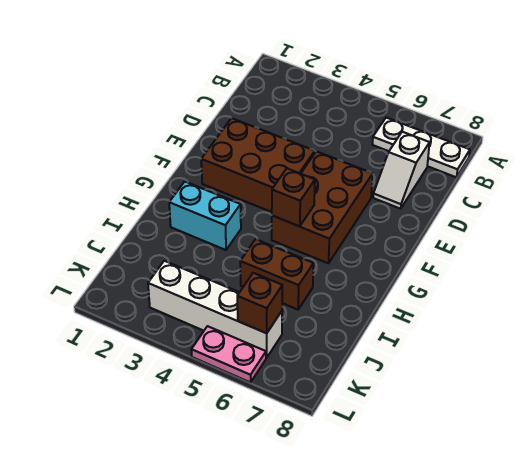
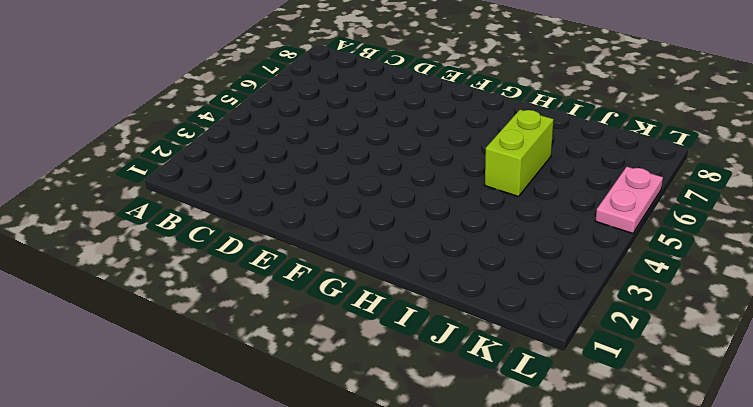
lime 1x2 brick [485,110,554,197] -> brown 1x2 brick [240,239,314,310]
none -> white 1x3 plate [372,118,470,177]
none -> white 1x2 slope [373,132,430,209]

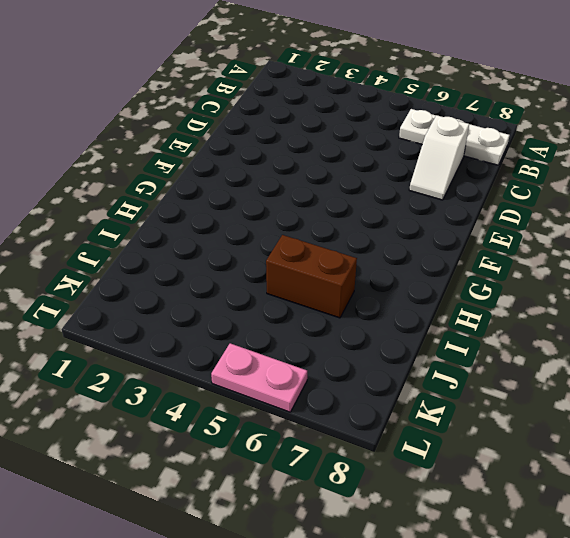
none -> brown 2x3 brick [201,118,315,212]
none -> brown 2x3 brick [272,151,373,263]

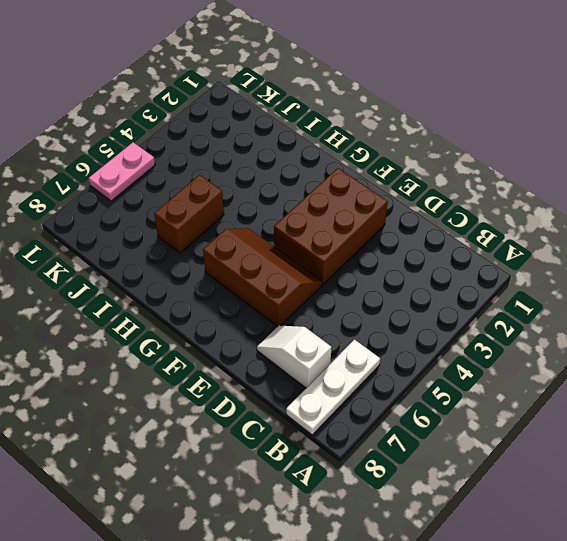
brown 2x3 slope [203,228,322,326] -> brown 2x3 brick [272,151,373,263]
none -> cyan 1x2 brick [169,182,241,250]
none -> white 1x4 brick [148,261,282,358]

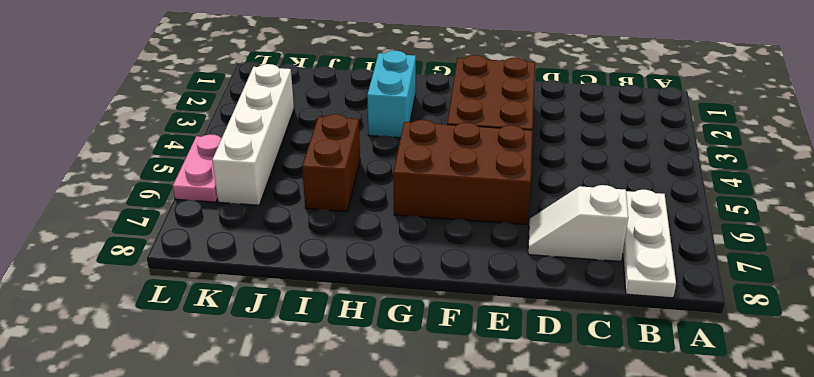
none -> brown 1x1 brick [272,168,315,226]
none -> brown 1x1 brick [237,273,282,333]

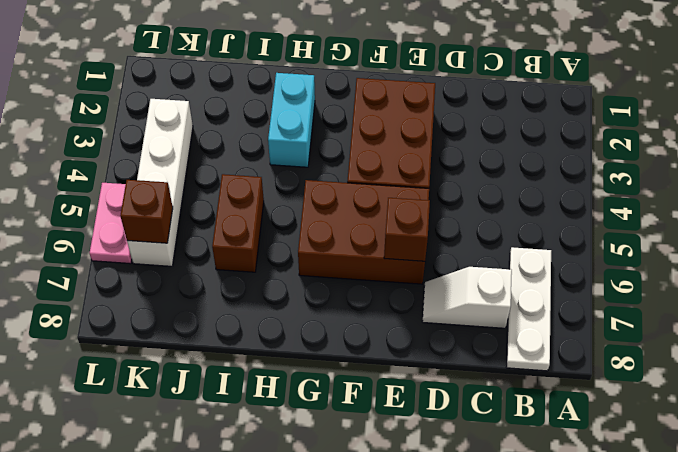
brown 1x1 brick [384,198,430,261] -> brown 1x1 brick moved to [272,168,315,226]

